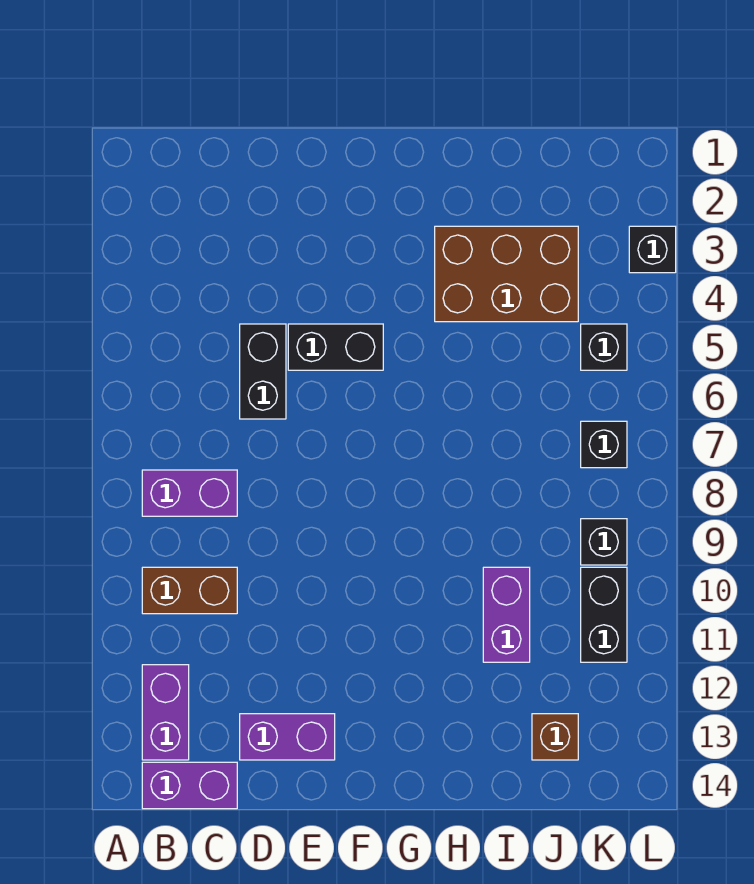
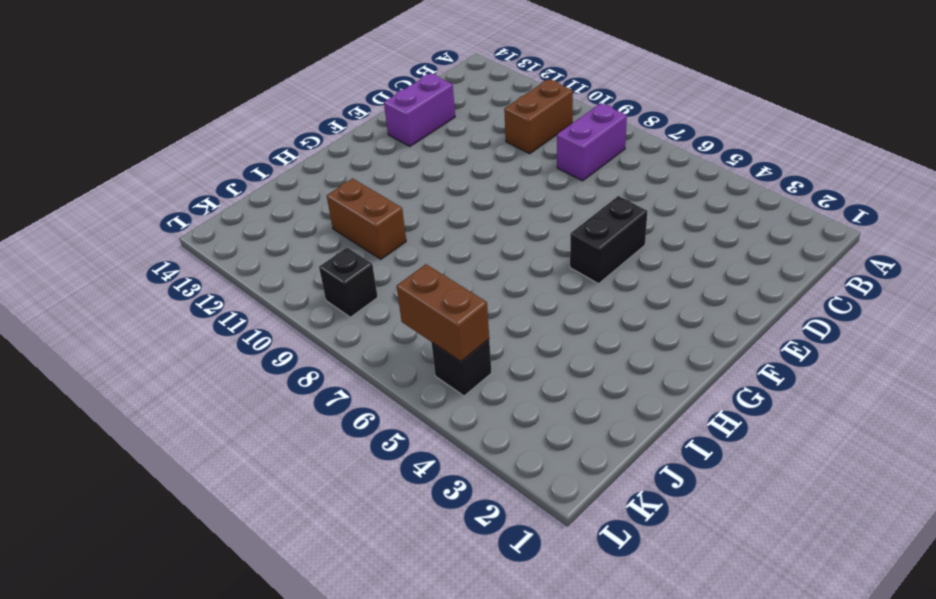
brown 1x2 brick [327,178,406,259] -> purple 1x2 brick [483,567,530,662]
brown 1x2 brick [397,264,489,362] -> none
none -> purple 1x2 brick [142,665,189,760]
none -> purple 1x2 brick [142,762,237,809]
none -> black 1x2 brick [240,324,286,419]

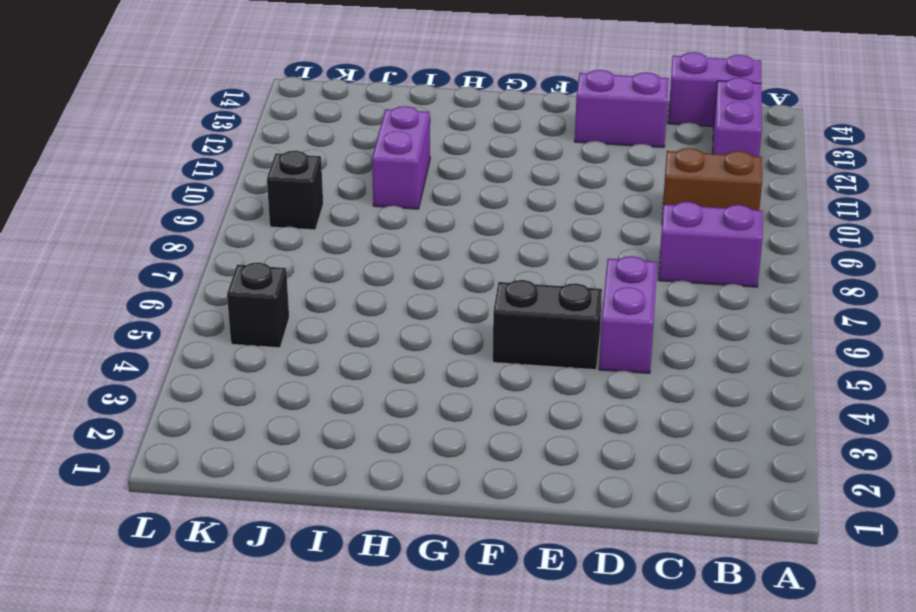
purple 1x2 brick [599,256,657,373] -> black 1x2 brick [240,324,286,419]
none -> brown 2x3 brick [435,226,578,322]
none -> brown 1x1 brick [532,714,578,760]
none -> black 1x1 brick [581,421,627,468]

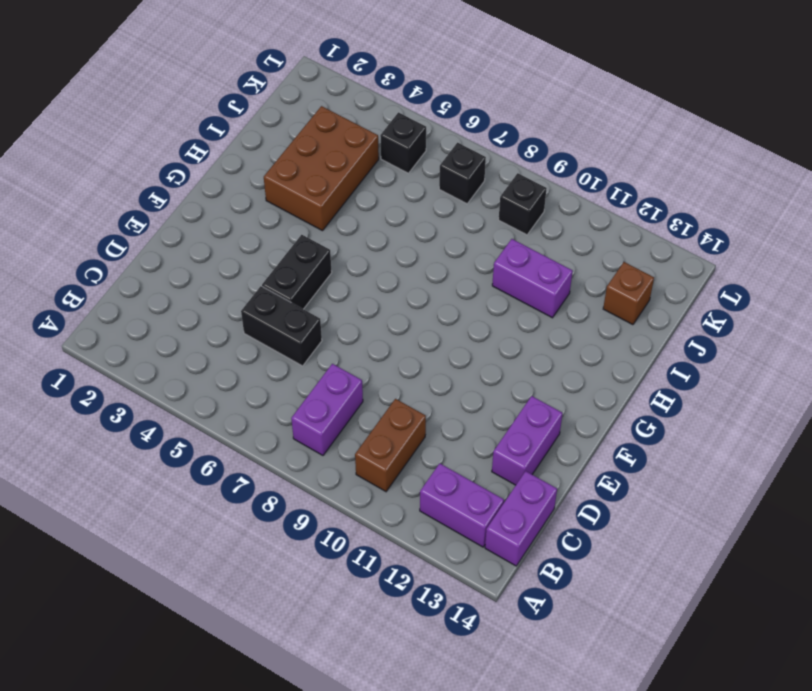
none -> black 1x2 brick [581,567,627,662]
none -> black 1x1 brick [629,226,676,273]

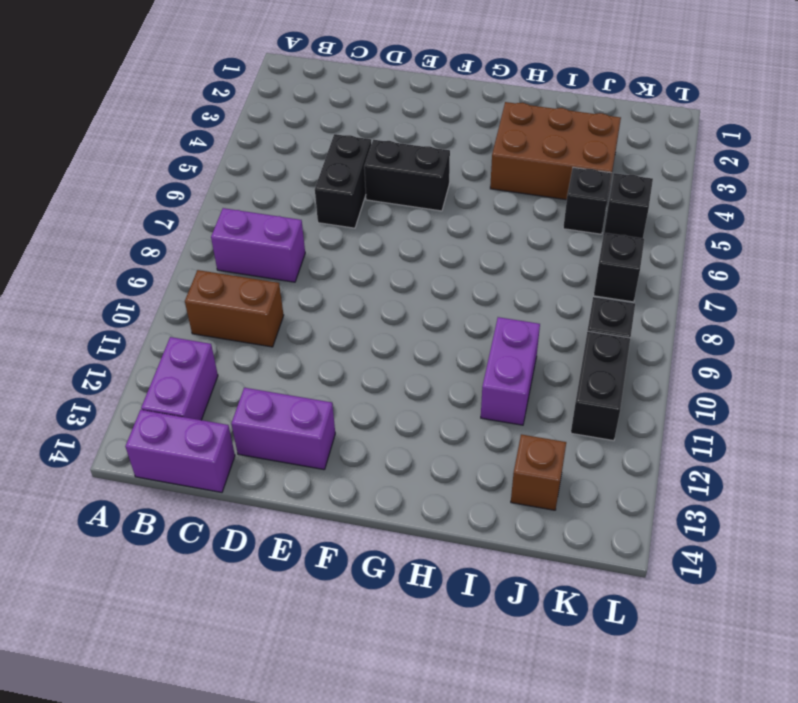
black 1x1 brick [563,167,612,234] -> black 1x1 brick moved to [629,226,676,273]

